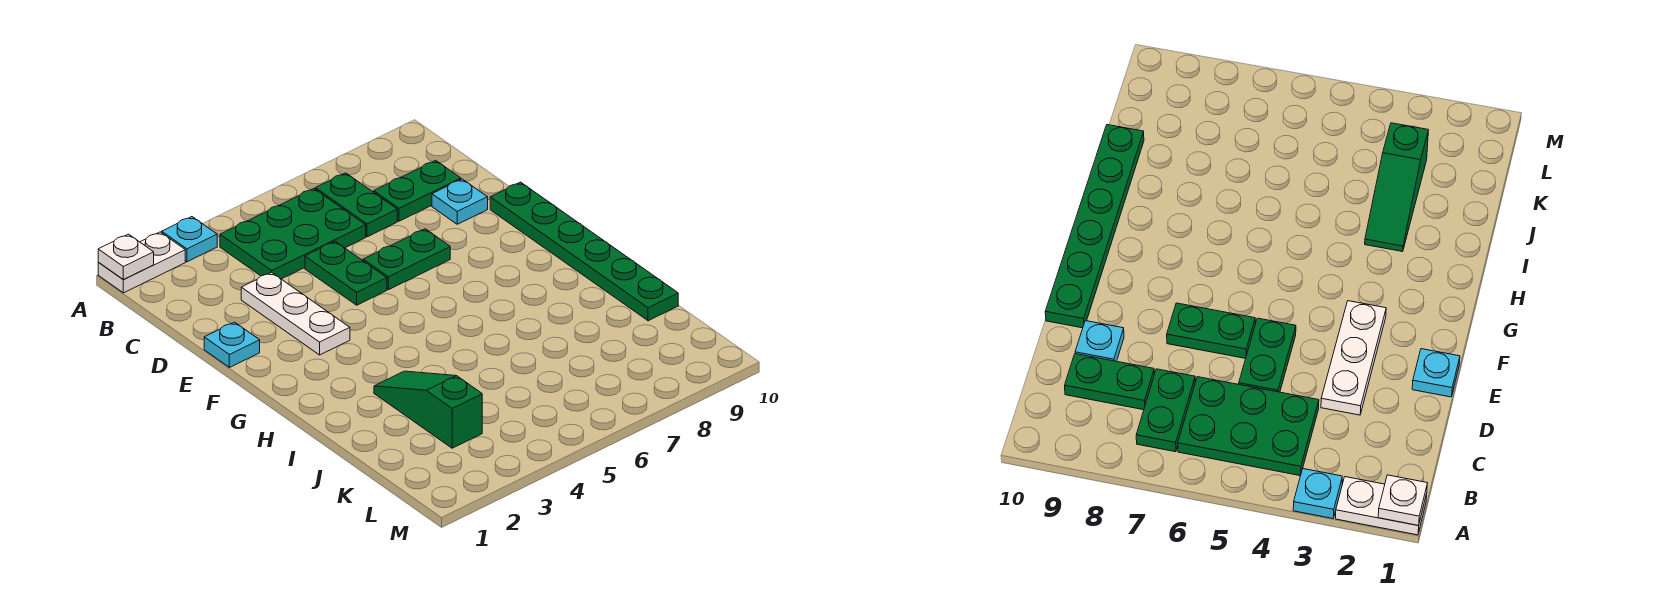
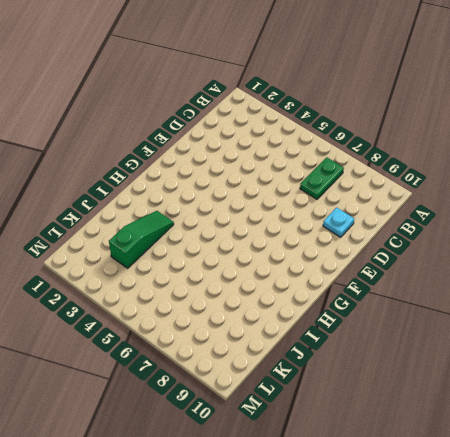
none -> white 1x2 plate [98,232,185,293]
none -> cyan 1x1 plate [162,217,217,262]
none -> green 2x3 plate [220,189,366,279]

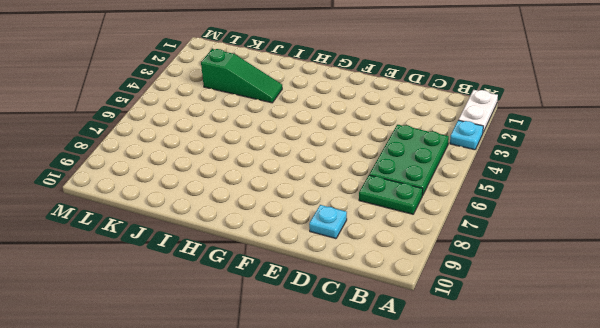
none -> green 1x2 plate [374,160,461,221]
none -> white 1x3 plate [241,272,350,355]
none -> green 1x2 plate [305,241,387,305]

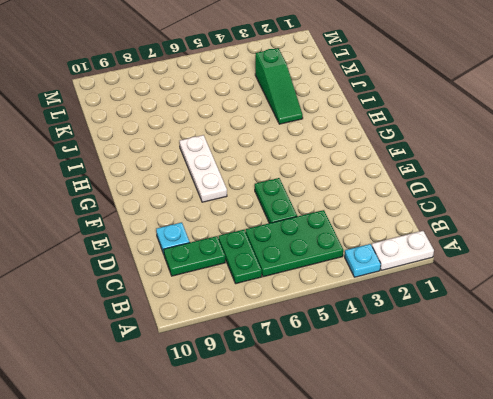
white 1x3 plate [180,135,227,202] -> white 1x3 plate moved to [241,272,350,355]
none -> cyan 1x1 plate [204,322,260,367]
none -> green 1x2 plate [363,229,450,290]
none -> green 1x6 plate [490,182,678,321]

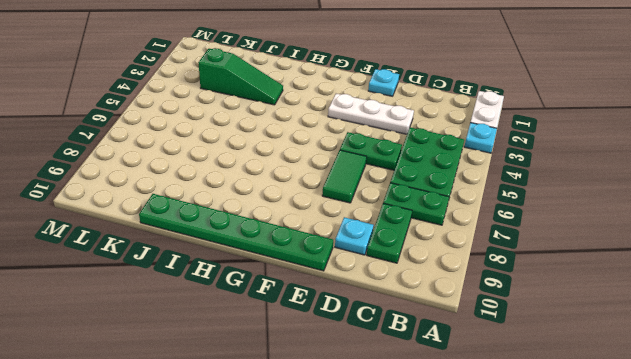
green 1x2 tile [322,150,367,203] -> green 1x2 plate [363,229,450,290]
none -> white 1x1 plate [98,234,154,279]

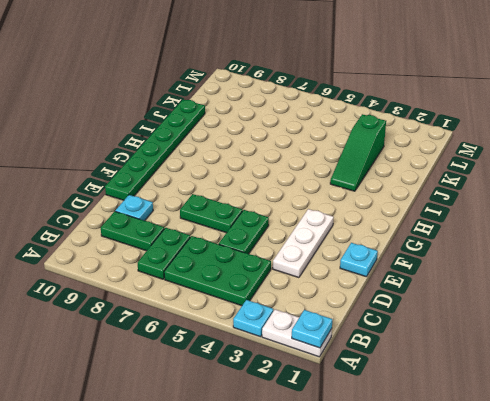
cyan 1x1 plate [292,310,332,348] -> white 1x1 plate [98,234,154,279]

